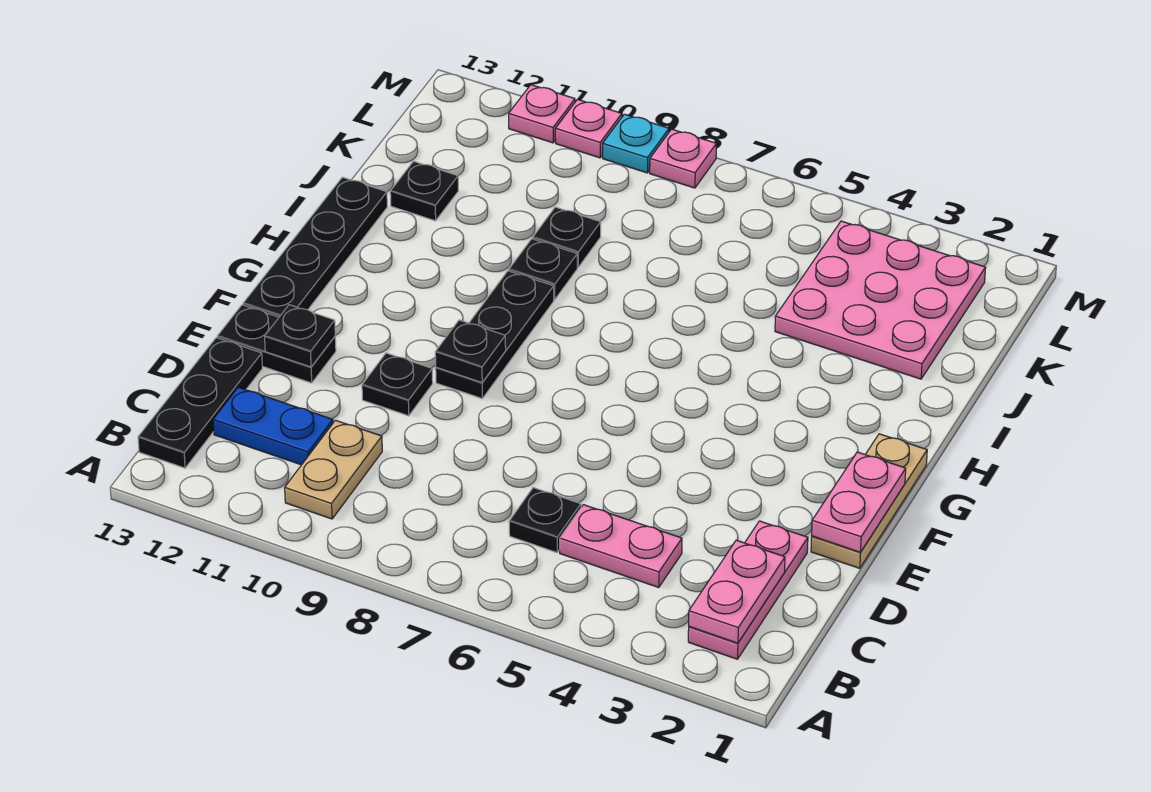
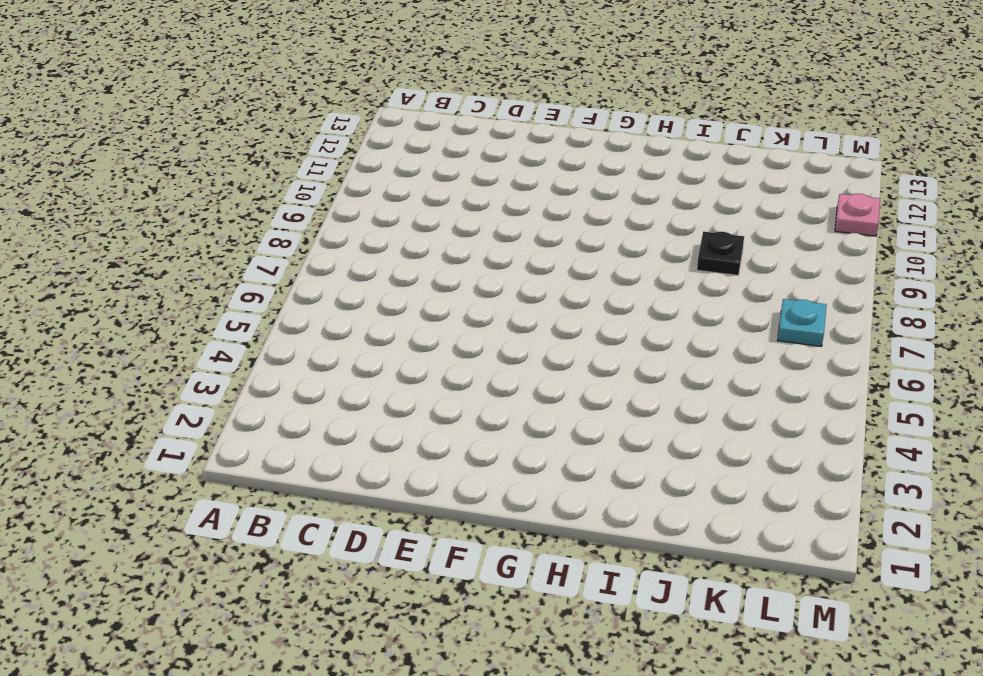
cyan 1x1 plate [777,299,827,346] -> cyan 1x1 plate moved to [603,114,669,173]
none -> pink 1x3 plate [688,521,808,659]
none -> tan 1x2 plate [285,420,382,519]
none -> black 1x3 plate [138,338,262,468]

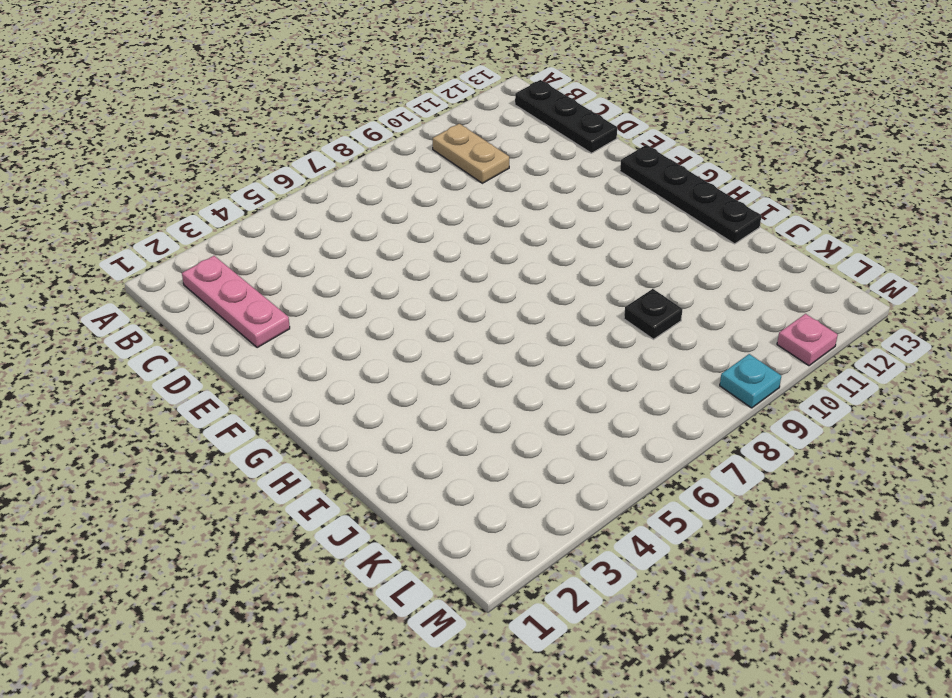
none -> pink 1x2 plate [560,505,682,588]
none -> black 1x1 plate [509,488,581,552]
none -> blue 1x2 plate [213,387,333,465]

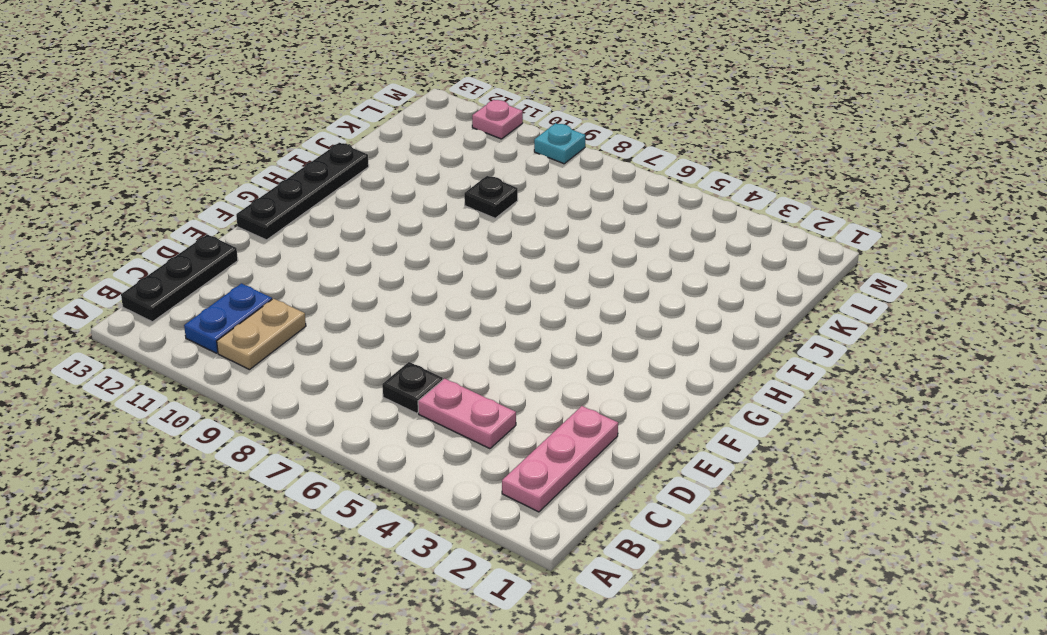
blue 1x2 plate [184,283,272,353] -> blue 1x2 plate turned to [213,387,333,465]
none -> tan 1x3 plate [811,434,927,568]
none -> black 1x1 plate [362,353,433,416]
none -> black 1x2 plate [217,305,336,383]

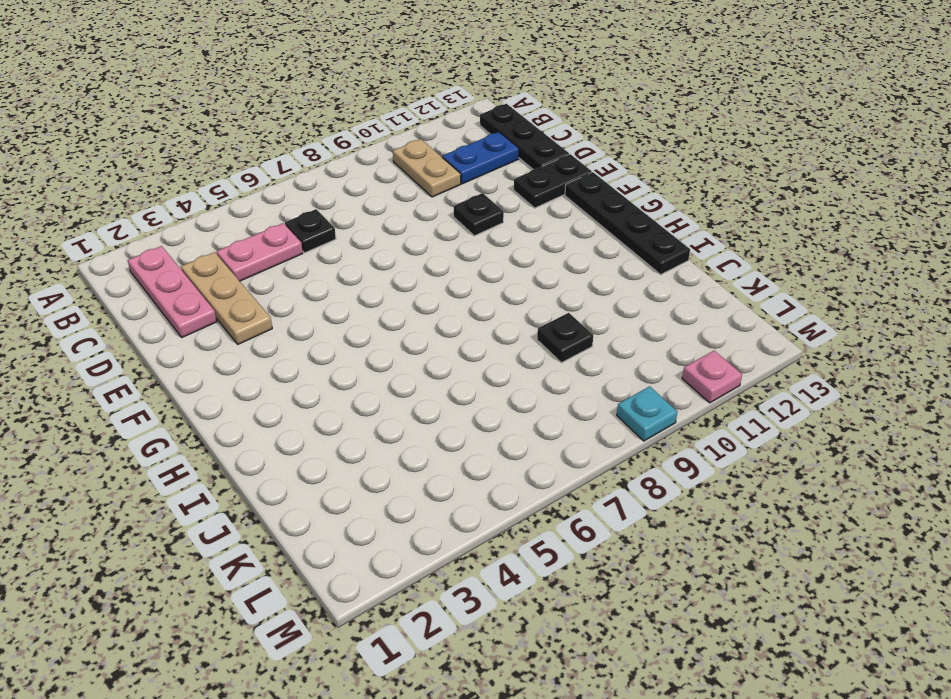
tan 1x3 plate [181,252,272,344] -> tan 1x3 plate moved to [811,434,927,568]
none -> black 1x3 plate [436,271,554,398]
none -> black 1x1 plate [509,239,577,300]
none -> pink 3x3 plate [775,221,986,379]

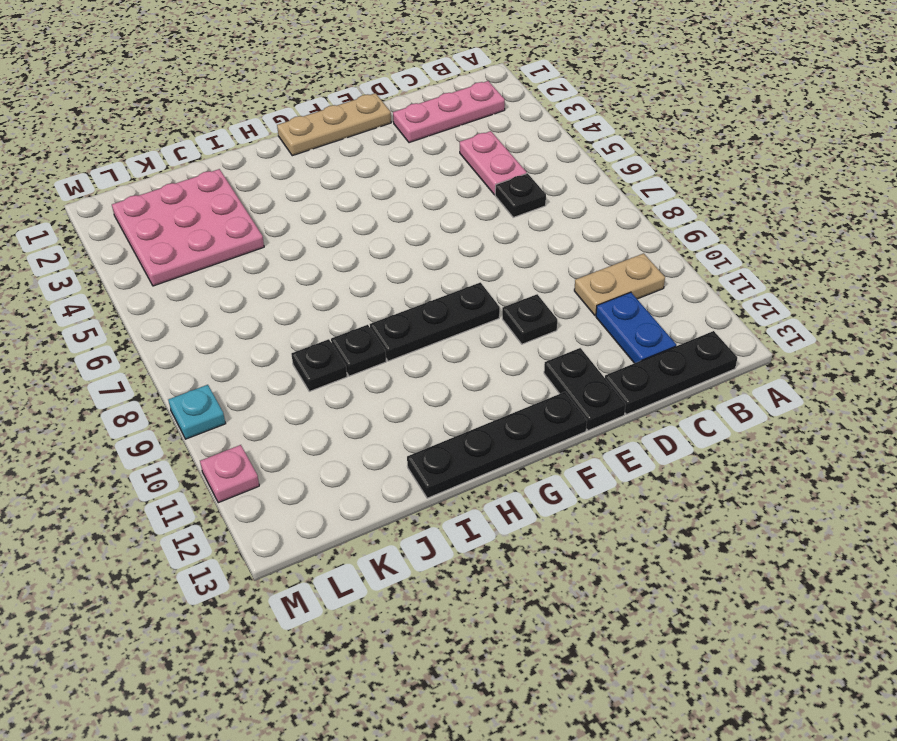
none -> black 1x1 plate [390,161,458,221]
none -> pink 1x1 plate [650,129,717,188]
none -> pink 1x1 plate [555,99,622,158]

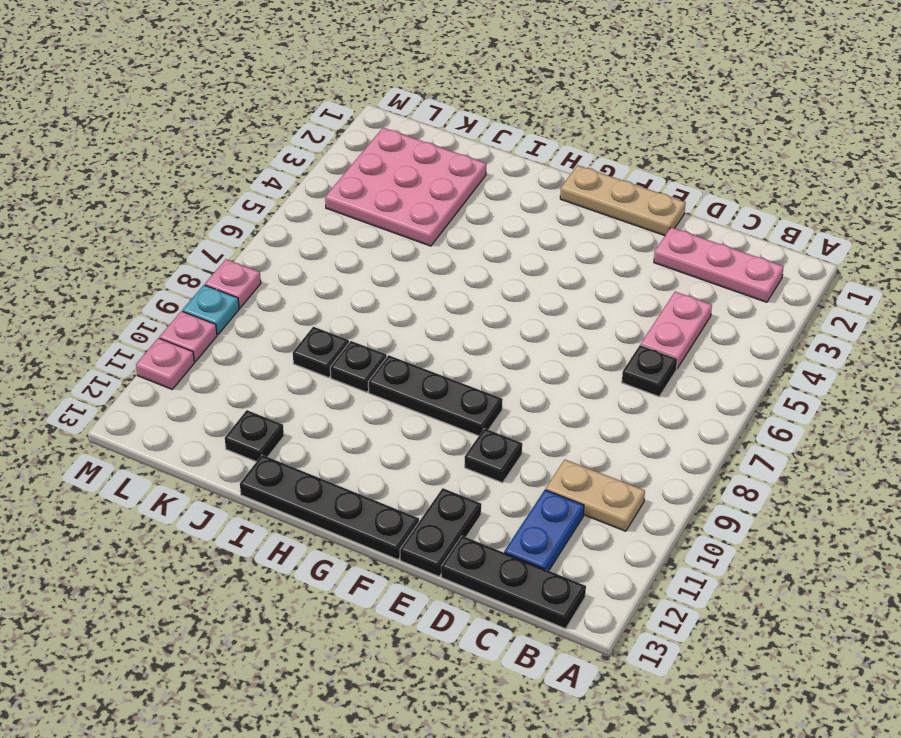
none -> pink 1x2 plate [689,540,785,643]
none -> pink 1x2 plate [812,452,906,552]
none -> black 1x1 plate [265,305,335,367]

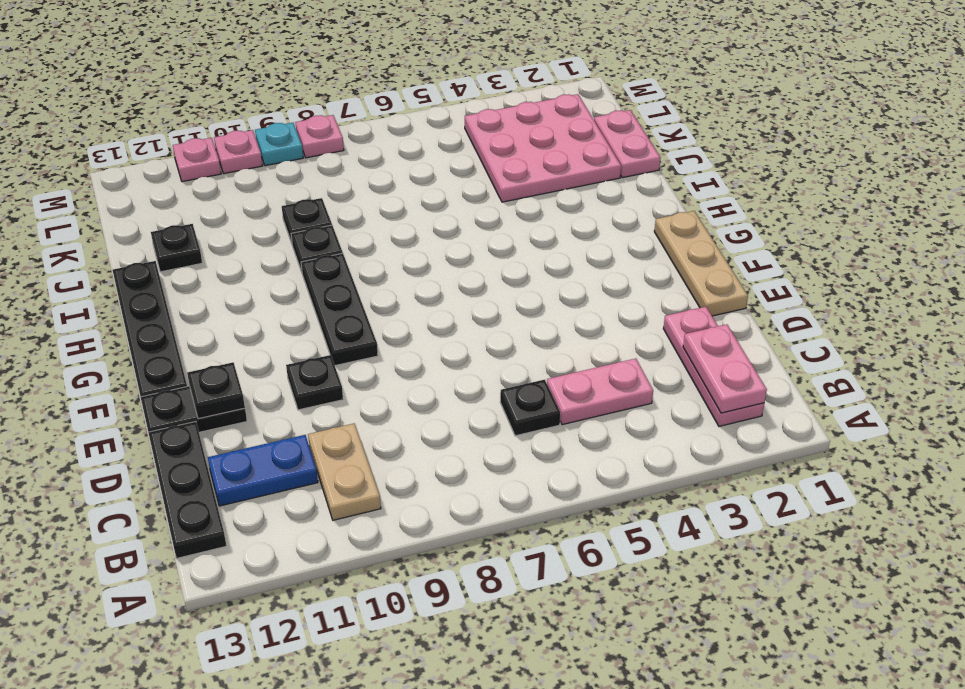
pink 1x2 plate [594,110,661,178] -> pink 1x2 plate moved to [812,452,906,552]
none -> black 1x1 plate [435,320,506,382]

